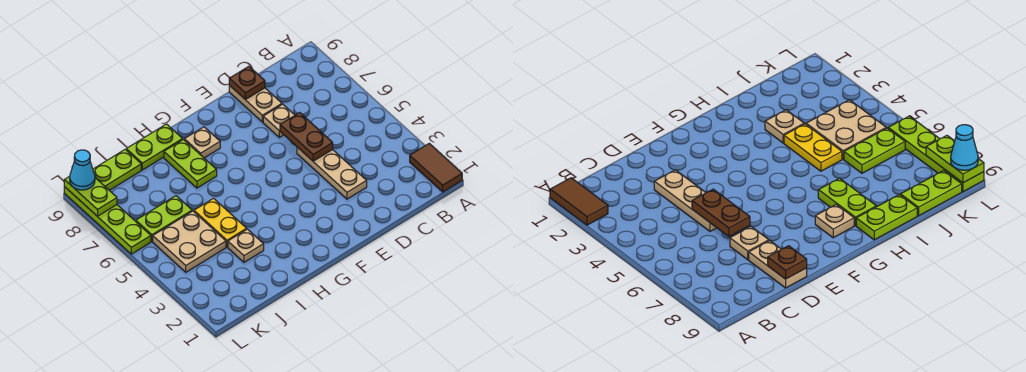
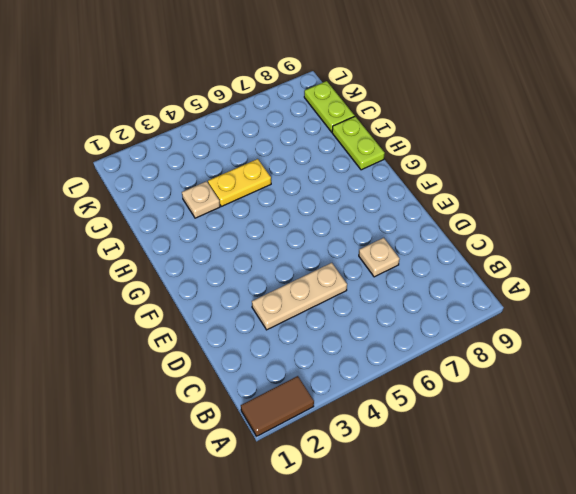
none -> tan 1x2 plate [229,85,282,122]
none -> tan 1x1 plate [184,127,220,158]
none -> lime 1x2 plate [164,140,217,188]

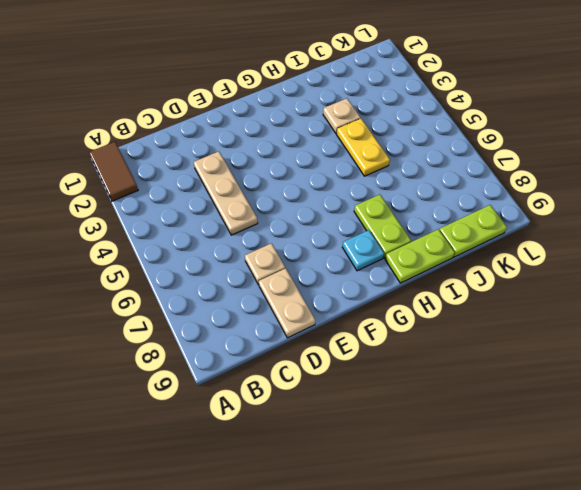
cyan 1x1 plate [342,230,384,271] -> tan 1x1 plate [184,127,220,158]
none -> tan 2x2 plate [153,211,226,272]
none -> lime 1x2 plate [136,196,192,241]
none -> lime 1x4 plate [64,187,151,254]

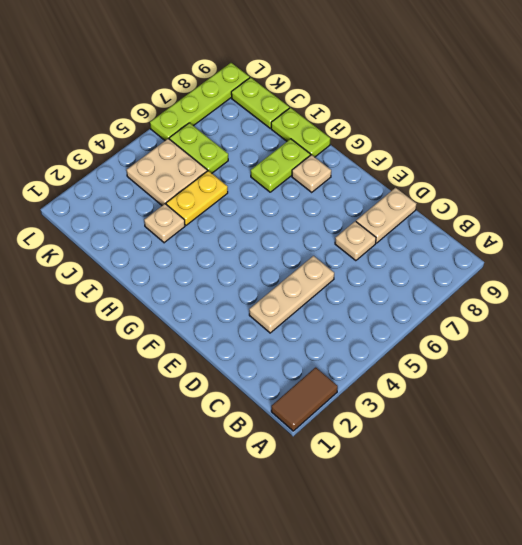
none -> brown 1x2 plate [280,113,333,161]
none -> brown 1x1 plate [229,66,265,100]
none -> lime 1x2 plate [64,177,117,216]

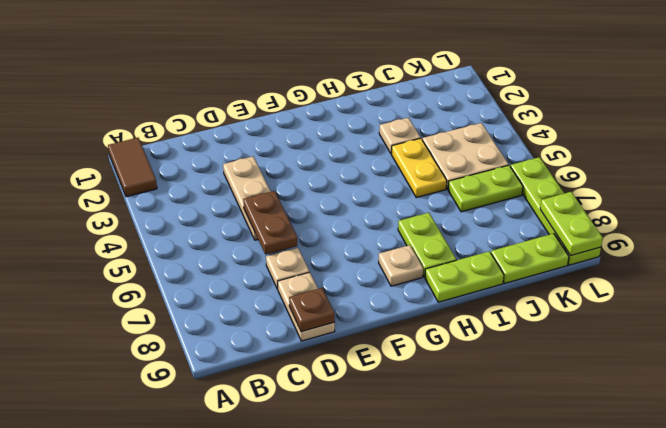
none -> cyan 1x1 cone [70,150,95,190]

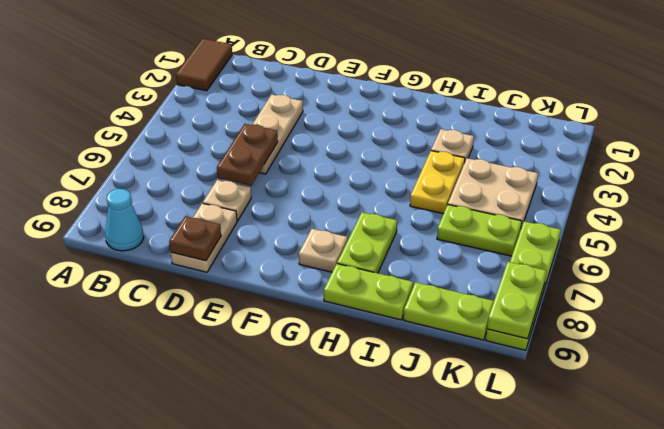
cyan 1x1 cone [105,189,144,251] -> cyan 1x1 cone moved to [70,150,95,190]

